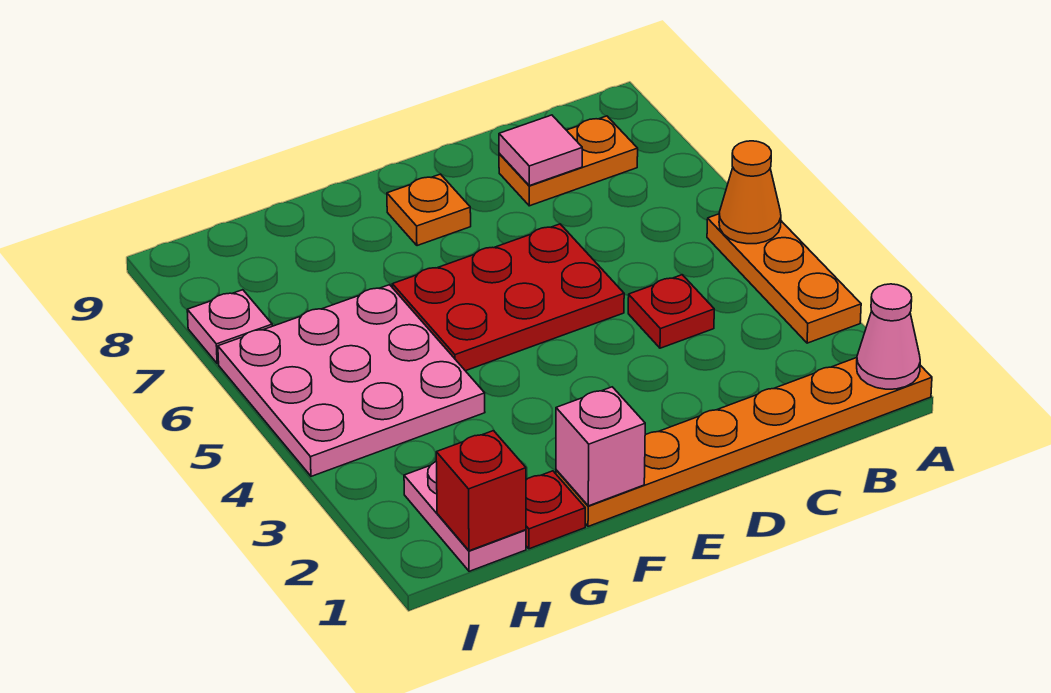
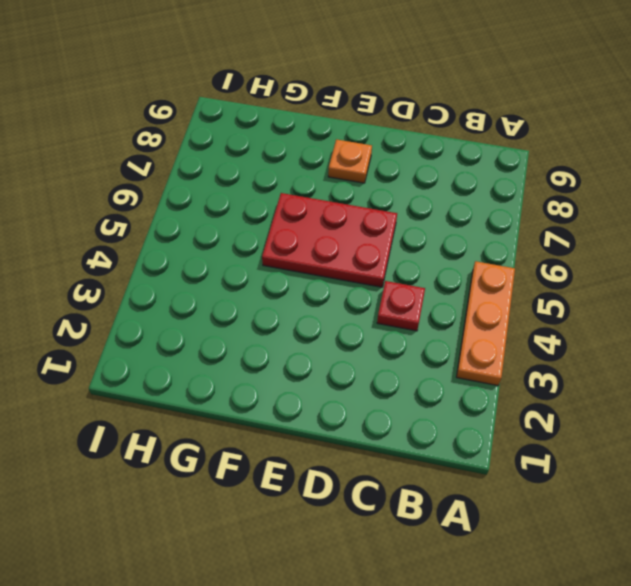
none -> orange 1x6 plate [556,358,932,526]
none -> orange 1x2 plate [499,116,638,206]
none -> red 1x1 plate [526,471,585,549]

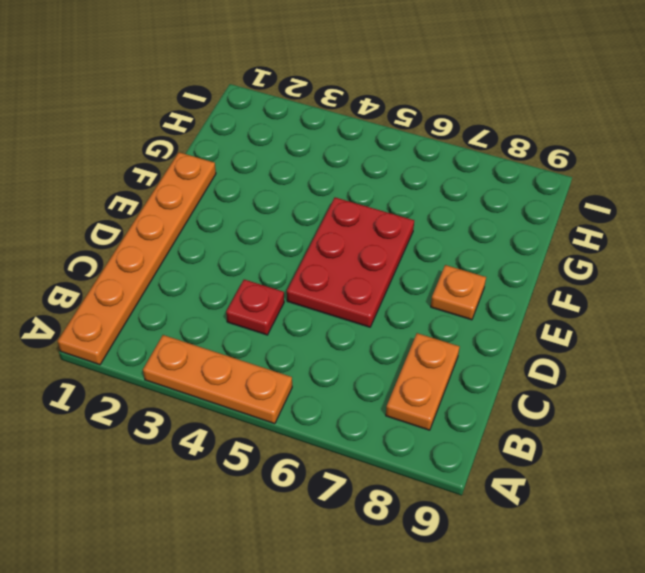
none -> red 1x1 plate [526,471,585,549]
none -> pink 3x3 plate [218,285,485,476]
none -> pink 1x2 plate [404,462,526,571]

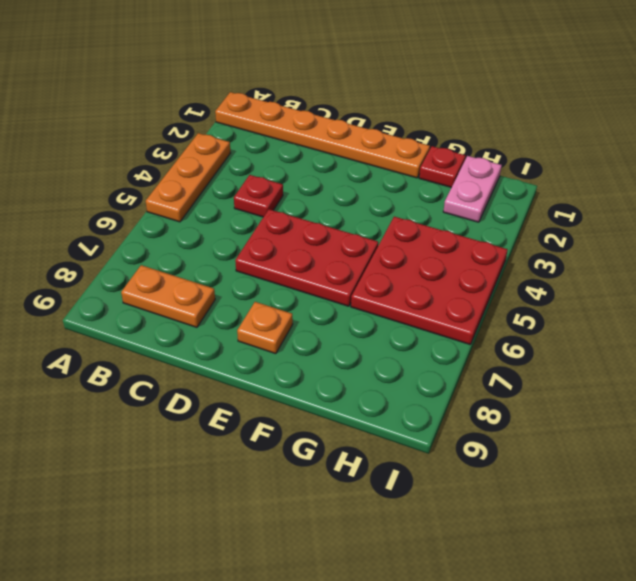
red 3x3 plate [351,217,508,344] -> pink 3x3 plate [218,285,485,476]
none -> pink 1x1 plate [187,290,272,364]
none -> pink 1x1 cone [857,284,920,389]
none -> orange 1x1 cone [719,141,781,244]

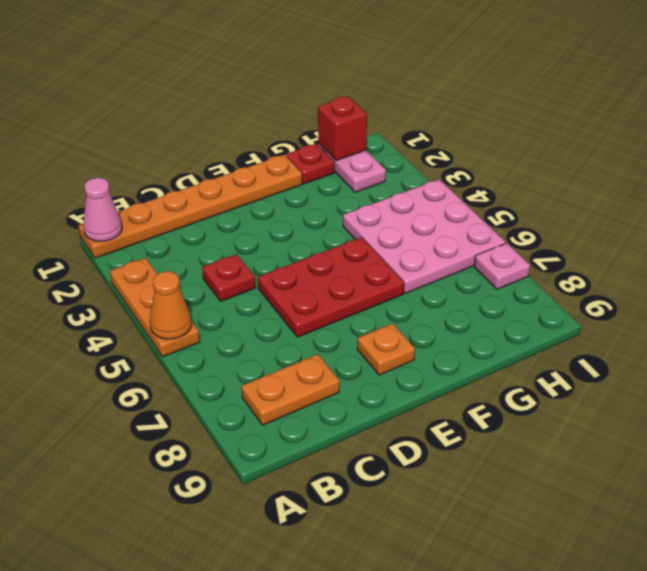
none -> pink 1x1 tile [499,115,582,186]
none -> pink 1x1 brick [556,387,645,506]

